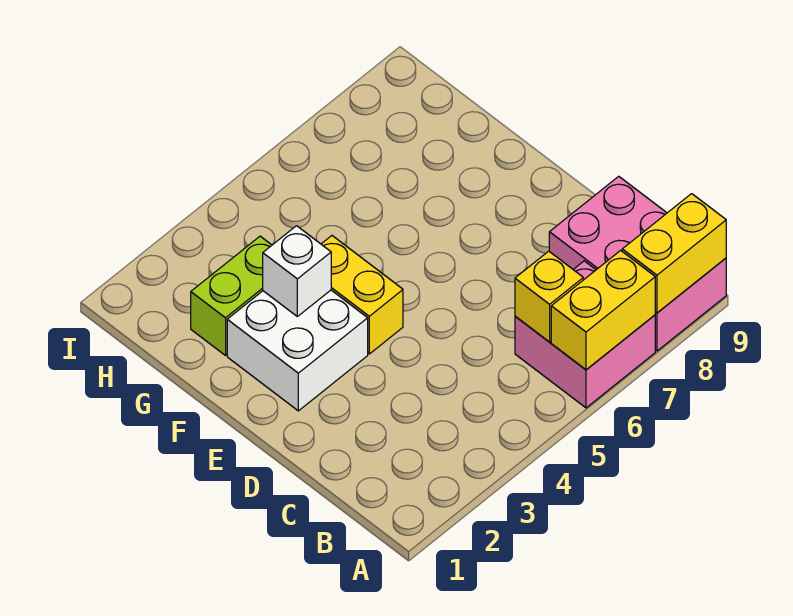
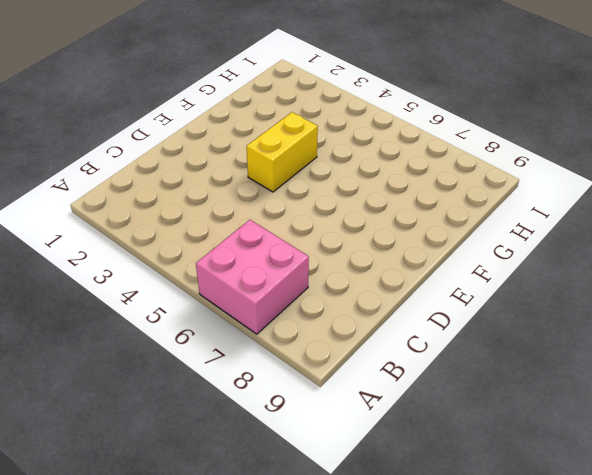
none -> pink 2x3 brick [549,176,726,351]
none -> white 2x2 brick [227,290,368,411]

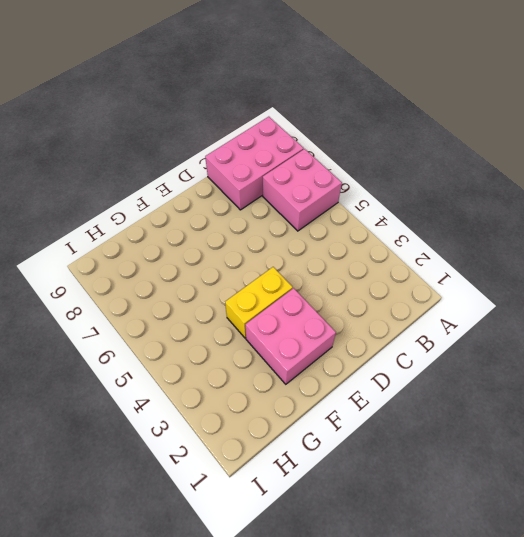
pink 2x2 brick [245,288,336,384] -> white 2x2 brick [227,290,368,411]
none -> lime 1x2 brick [191,236,272,355]
none -> yellow 1x2 brick [551,250,655,370]

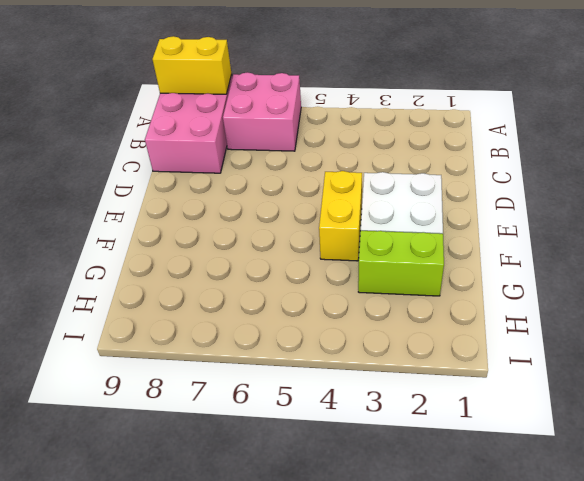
none -> yellow 1x2 brick [551,250,655,370]
none -> yellow 1x1 brick [515,251,583,342]

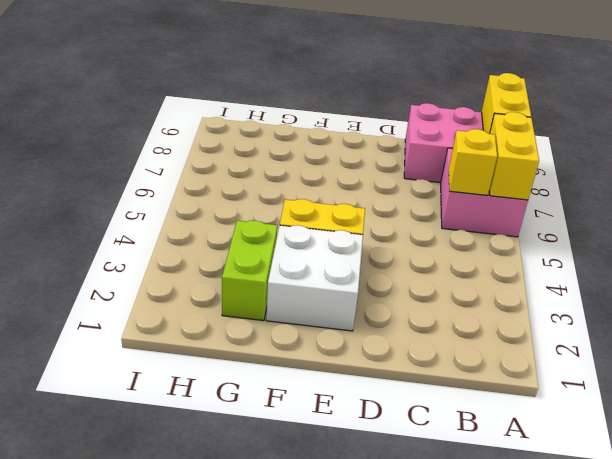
none -> white 1x1 brick [263,226,331,316]

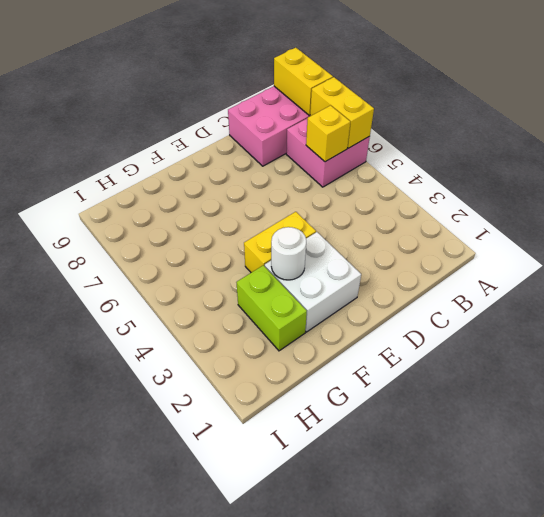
white 1x1 round brick [271,227,306,280] -> white 1x1 brick [263,226,331,316]

